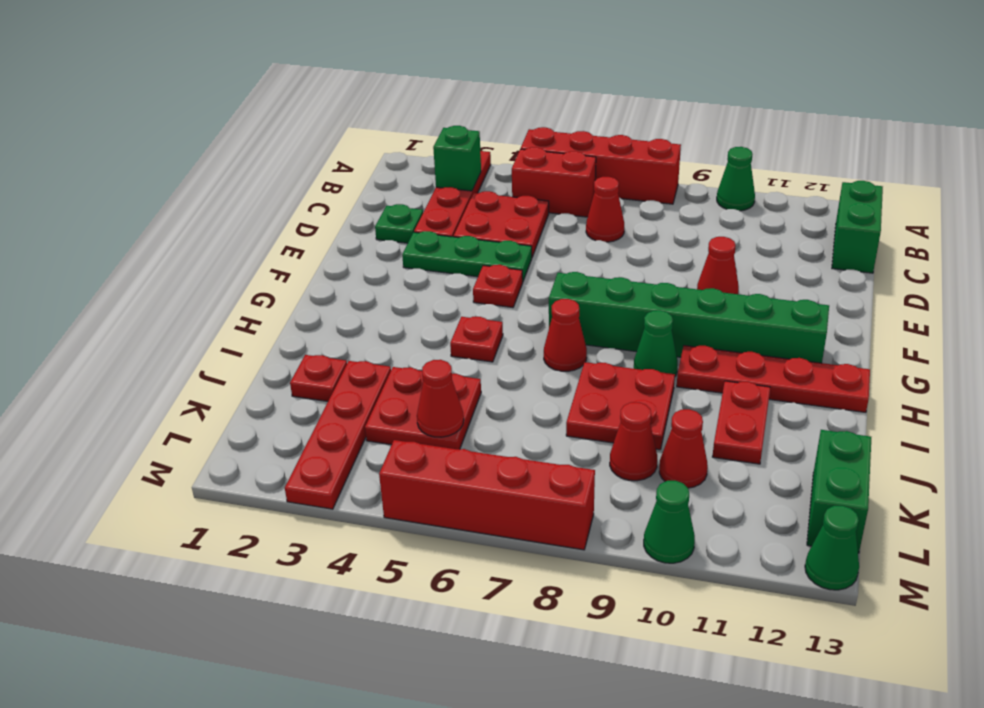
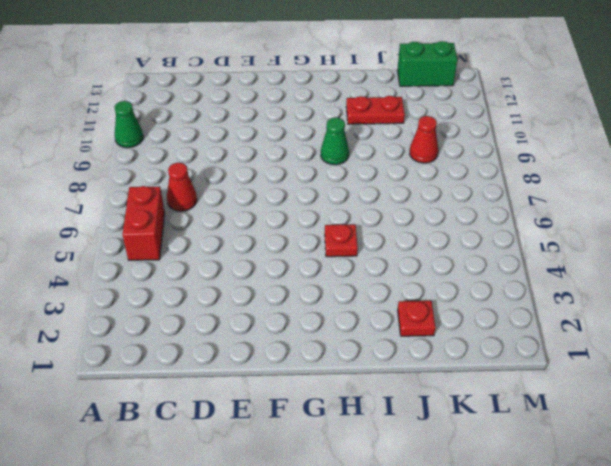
none -> red 1x4 plate [414,151,491,237]
none -> red 1x4 brick [521,127,681,204]
none -> green 1x2 brick [832,181,883,273]

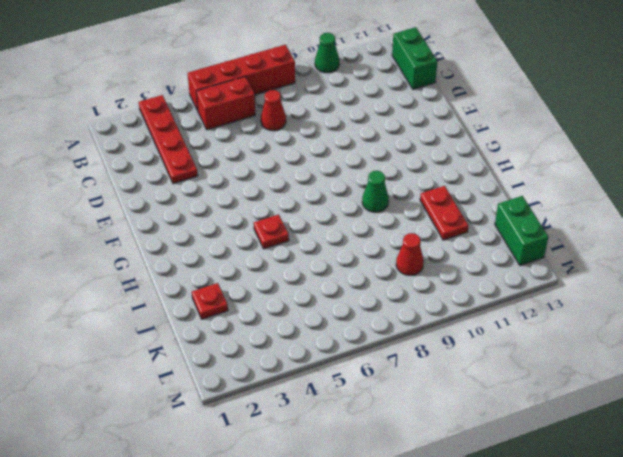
none -> red 2x2 plate [454,191,549,257]
none -> green 1x1 plate [375,204,423,243]
none -> green 1x3 plate [402,231,532,282]

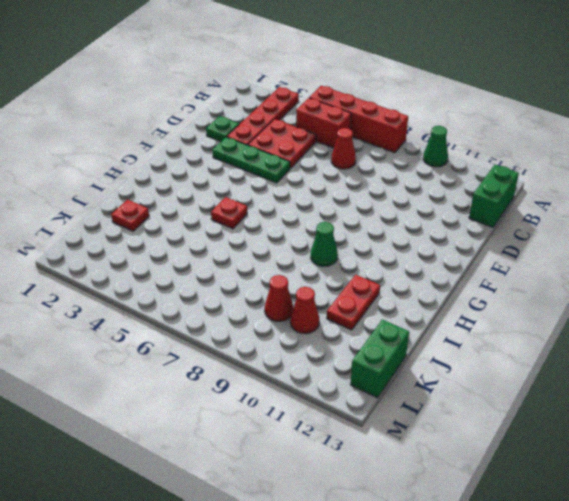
none -> red 1x1 cone [697,237,739,294]
none -> red 1x1 plate [473,265,523,307]
none -> green 1x6 brick [549,272,829,363]

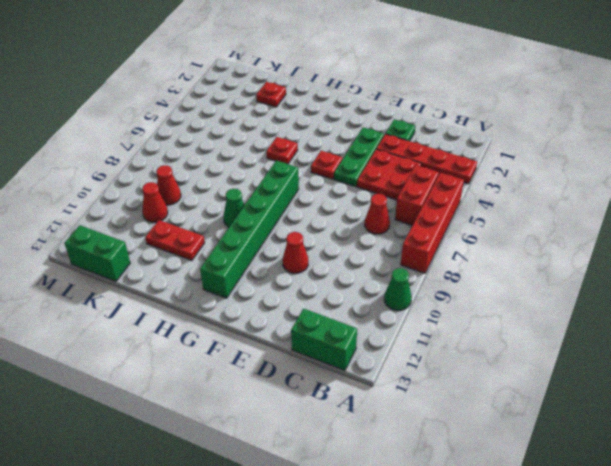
none -> red 1x1 cone [544,299,587,371]
none -> red 1x4 plate [677,345,870,412]
none -> red 2x2 plate [566,362,675,450]

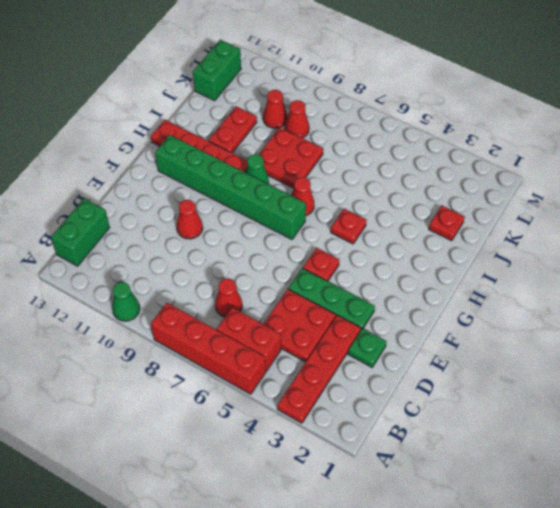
none -> red 1x4 plate [285,361,391,509]
none -> red 2x2 plate [365,367,481,449]
none -> red 1x4 brick [379,440,595,550]

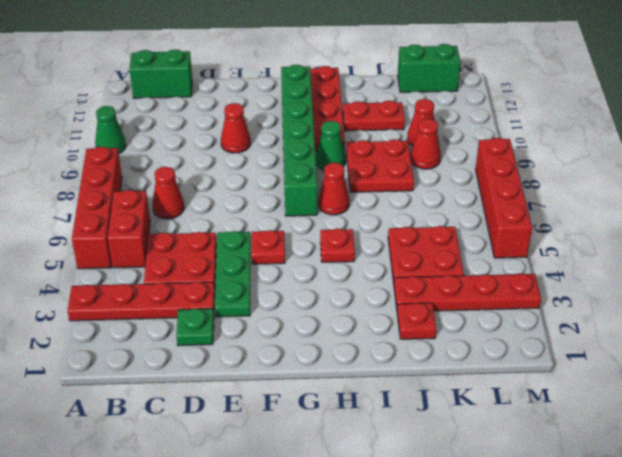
none -> green 1x1 cone [644,481,695,563]
none -> green 1x1 cone [805,506,859,590]
none -> green 1x1 brick [433,126,481,191]

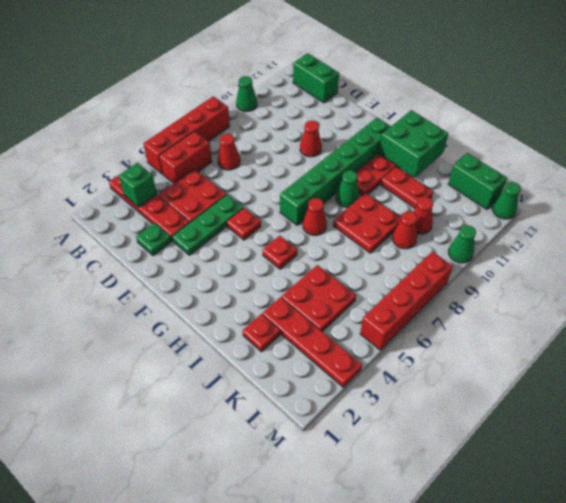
green 2x2 brick [379,110,448,177] -> none
none -> red 1x1 cone [417,360,464,437]

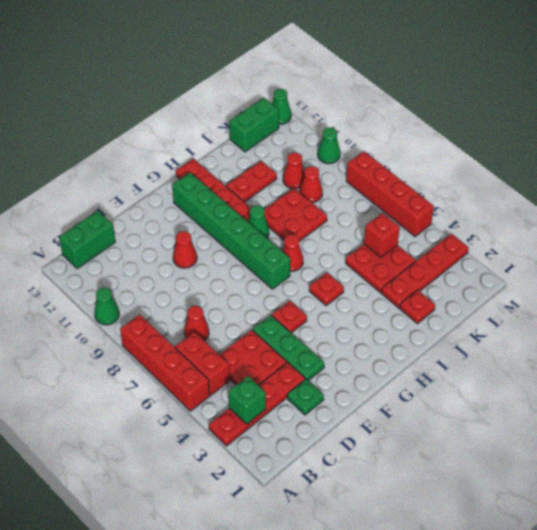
red 1x1 brick [364,213,400,258] -> red 1x1 cone [417,360,464,437]

